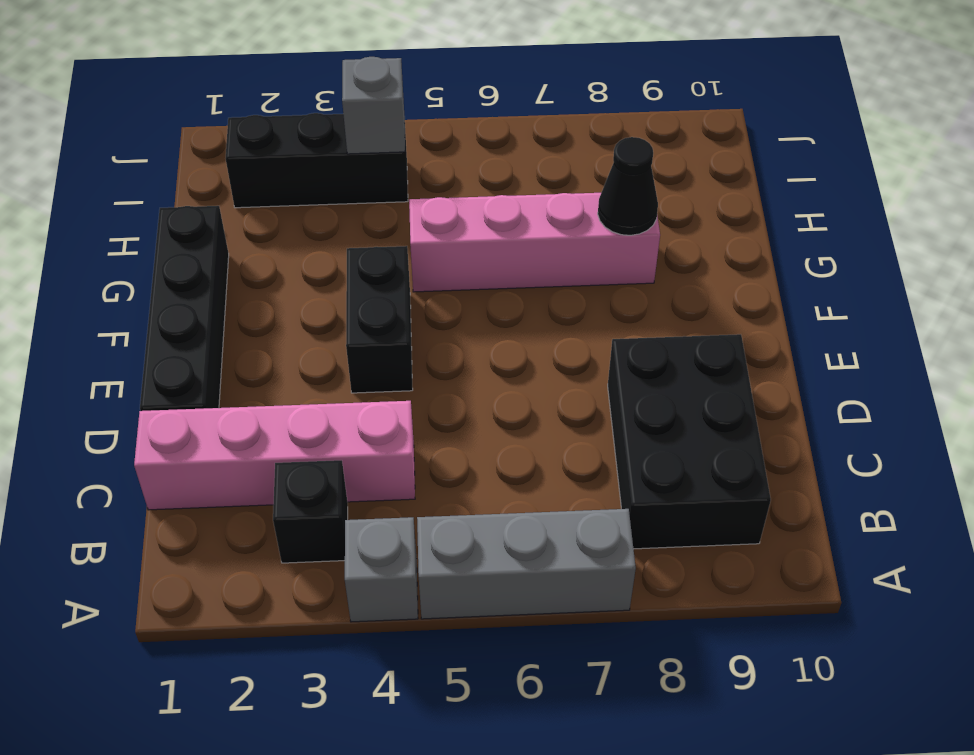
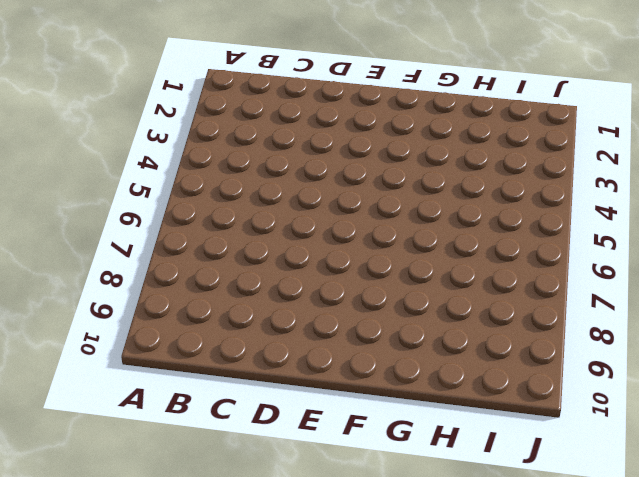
none -> grey 1x1 brick [345,517,418,622]
none -> grey 1x3 brick [417,509,636,619]

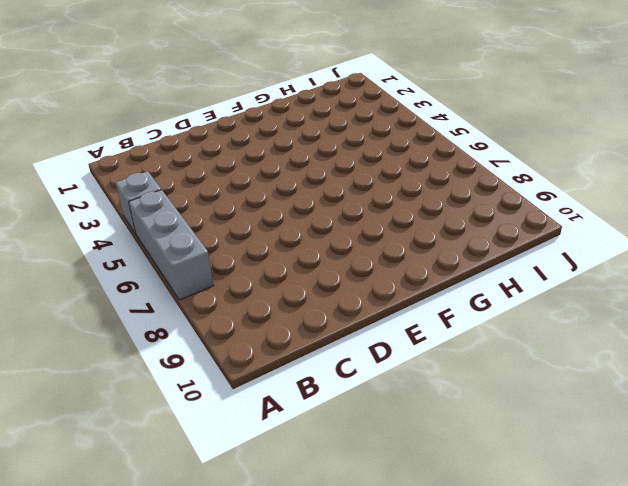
none -> black 1x1 brick [273,460,348,563]
none -> black 2x3 brick [608,334,771,549]

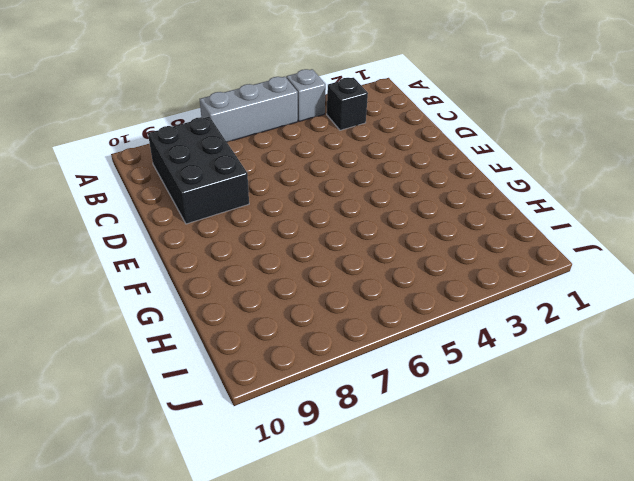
none -> pink 1x4 brick [134,401,415,510]
none -> black 1x4 brick [140,206,229,411]

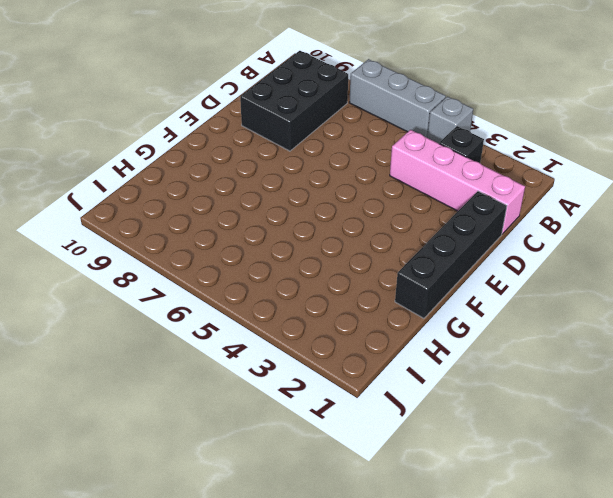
none -> black 1x2 brick [346,246,413,393]
none -> pink 1x4 brick [409,193,660,292]

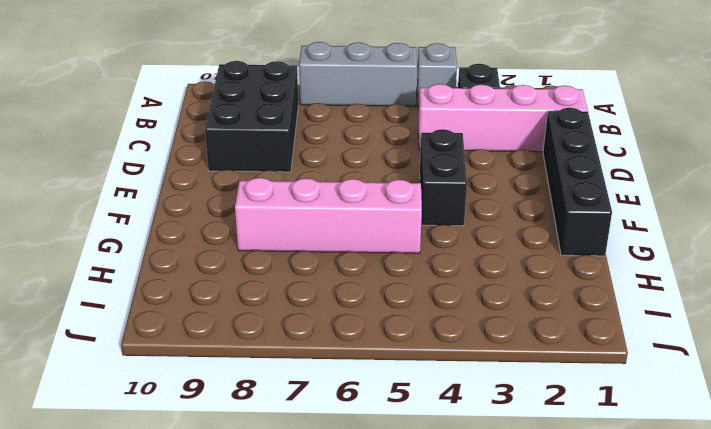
none -> black 1x3 brick [226,113,408,208]
none -> black 1x1 cone [598,137,658,235]

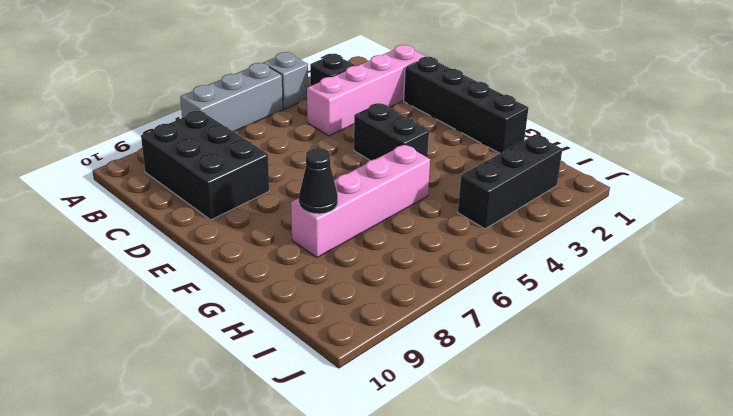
none -> grey 1x1 brick [342,57,405,154]

